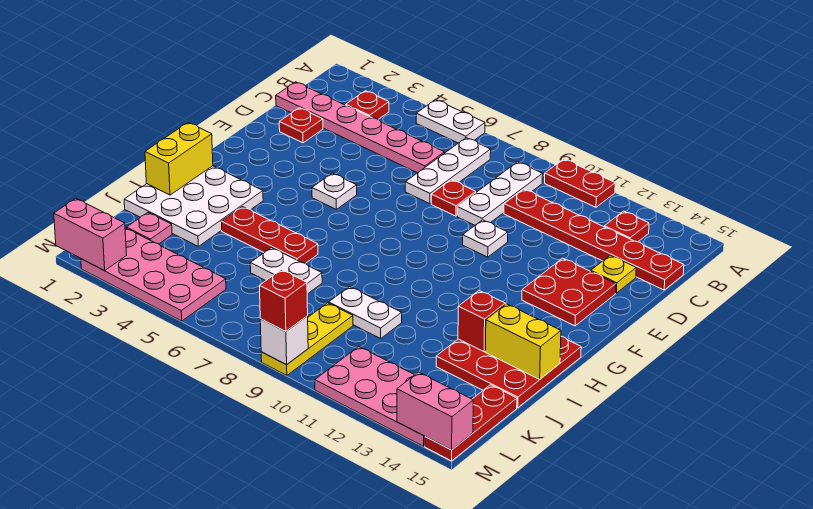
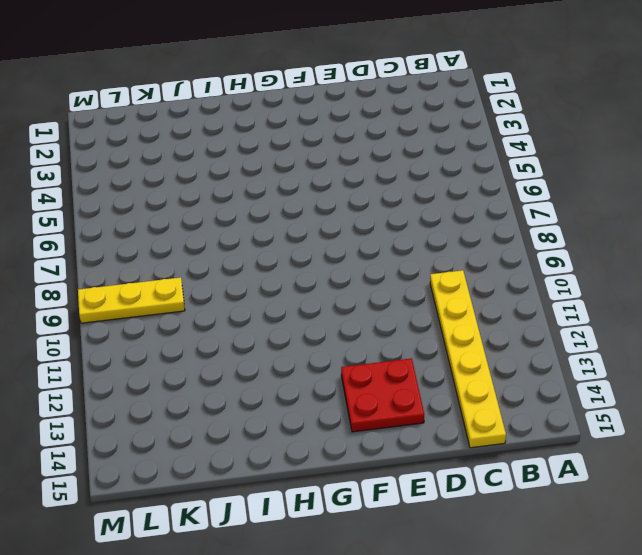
yellow 1x6 plate [430,270,506,448] -> red 1x6 plate [504,189,684,290]
none -> white 1x2 plate [416,100,485,143]
none -> red 1x2 plate [545,159,615,207]
none -> red 1x1 plate [346,91,389,119]
none -> white 1x3 plate [405,138,491,204]

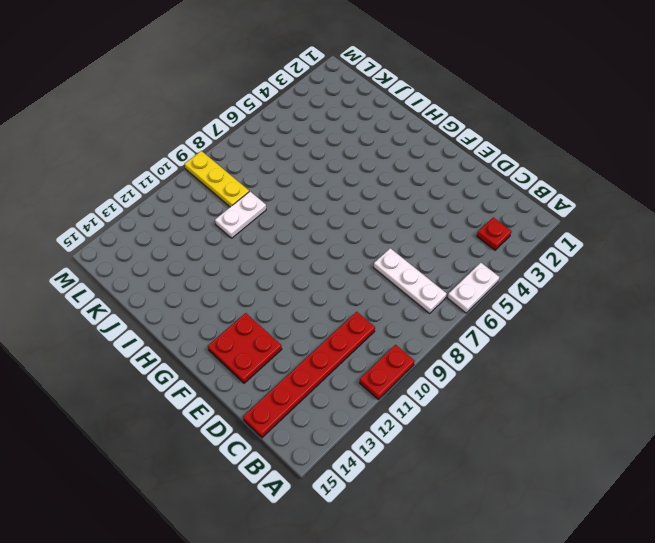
none -> white 1x3 plate [457,162,543,225]
none -> red 1x1 plate [604,211,649,242]
none -> pink 1x6 plate [276,82,444,173]
none -> red 1x1 plate [279,108,323,143]

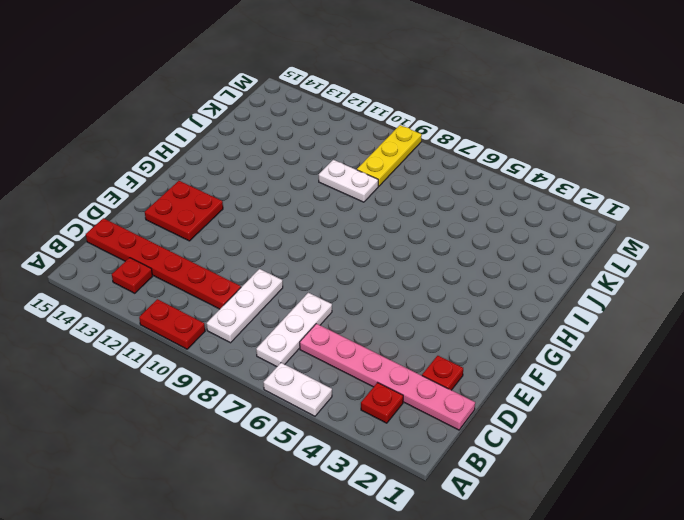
none -> red 1x1 plate [431,180,476,216]
none -> yellow 1x1 plate [591,255,636,293]
none -> white 1x1 plate [463,220,508,257]
none -> white 1x1 plate [312,173,357,209]

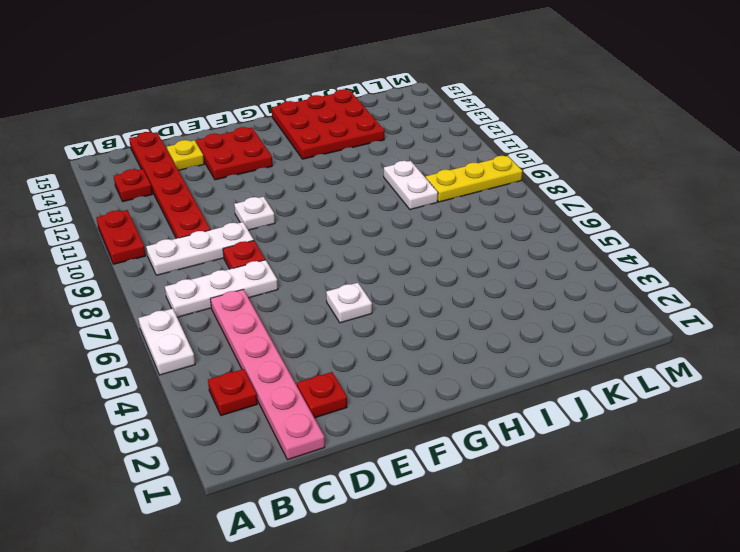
none -> white 3x3 plate [124,166,263,246]
none -> red 1x3 plate [221,207,318,263]
none -> white 1x2 plate [250,248,322,294]
none -> pink 1x1 plate [127,213,172,244]

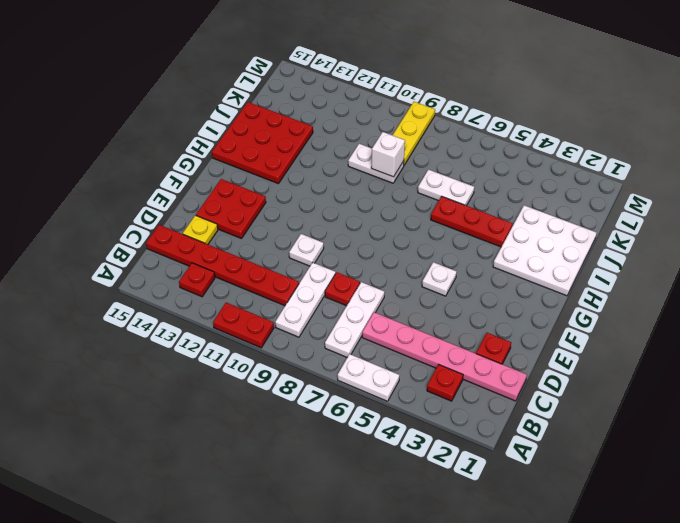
white 1x1 brick [371,132,405,177] -> white 1x1 brick moved to [260,316,308,365]
none -> pink 1x1 plate [127,213,172,244]
none -> red 1x3 plate [425,385,517,461]
none -> pink 2x4 plate [81,228,226,321]
none -> pink 2x4 plate [315,347,425,446]

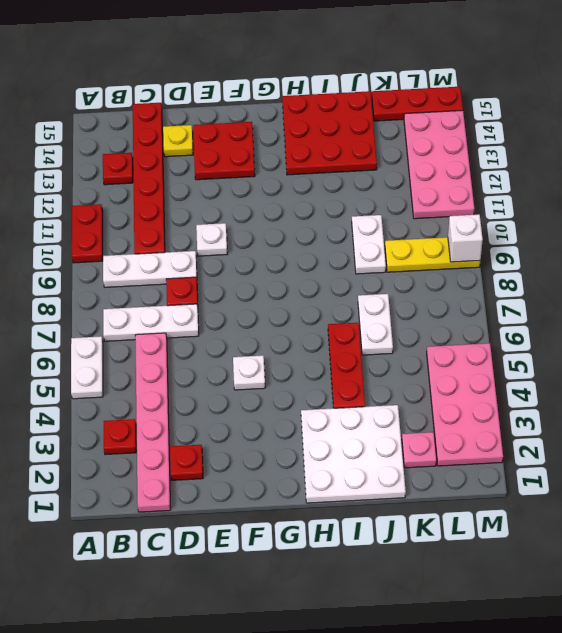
none -> yellow 1x2 brick [145,122,213,195]
none -> red 1x1 brick [458,291,505,352]
none -> yellow 1x2 brick [485,304,561,379]
none -> pink 1x2 brick [54,198,127,271]

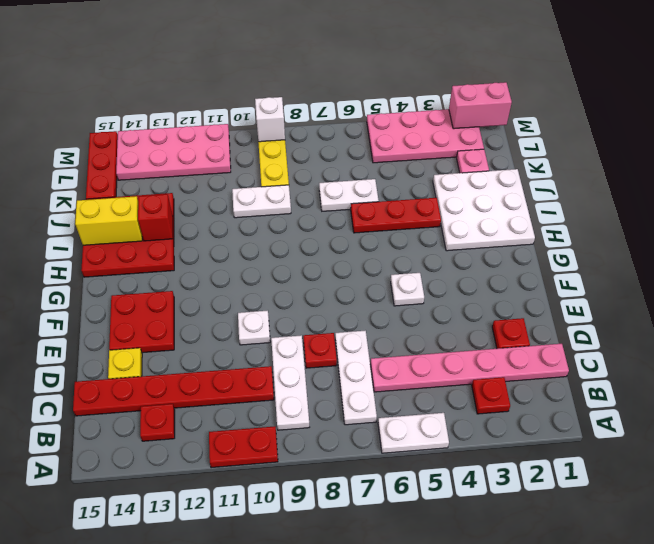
none -> yellow 1x2 brick [145,122,213,195]
none -> pink 1x2 brick [397,372,473,450]
none -> red 1x1 brick [259,270,308,332]

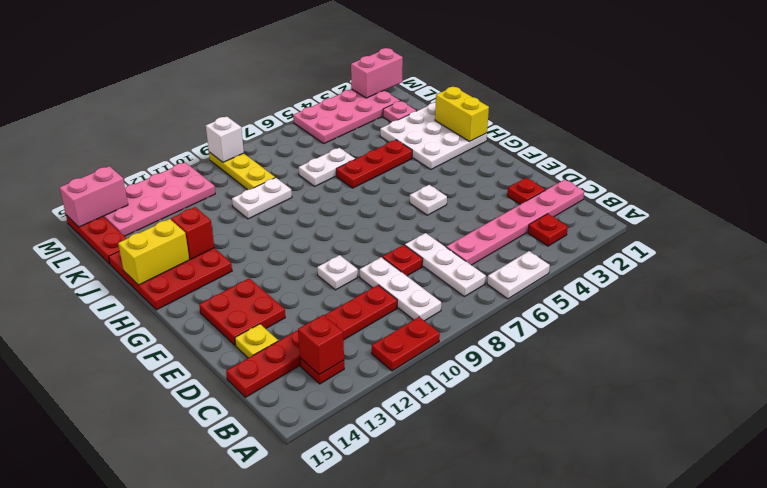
red 1x1 brick [298,315,344,375] -> red 1x1 brick moved to [259,270,308,332]

